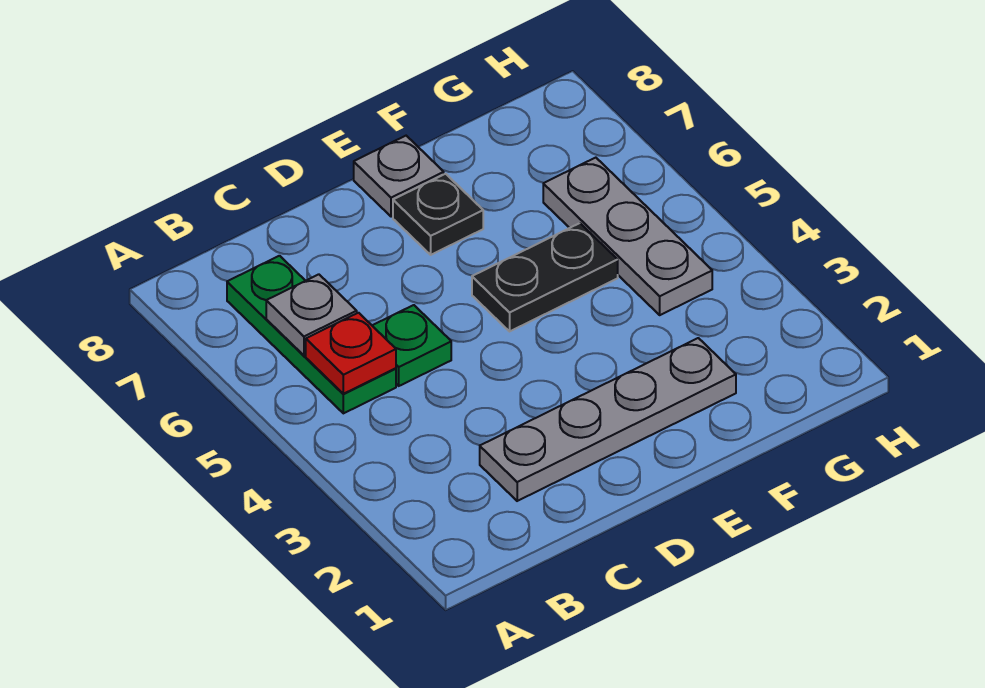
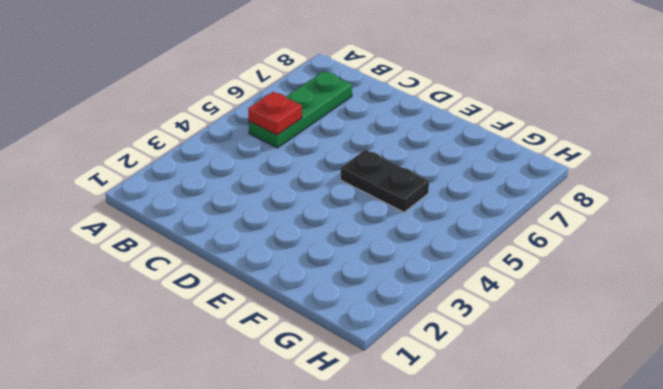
none -> grey 1x4 plate [480,338,736,501]
none -> green 1x1 plate [372,305,451,386]

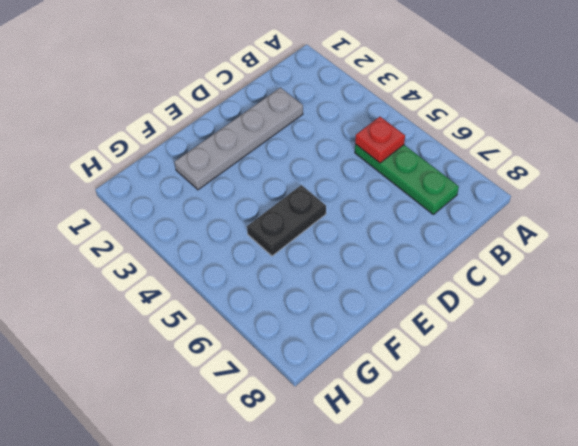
none -> green 1x1 plate [372,305,451,386]
none -> black 1x1 plate [393,174,483,255]

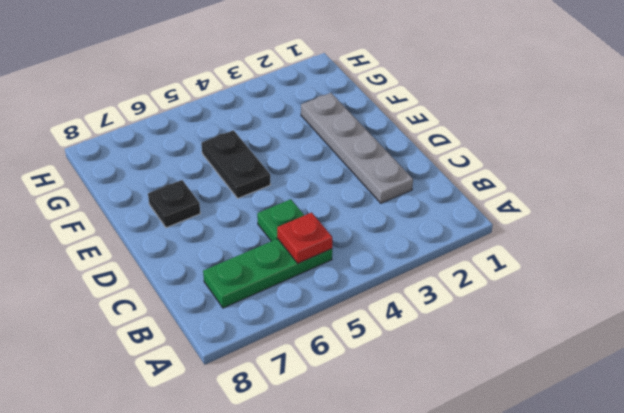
none -> grey 1x1 plate [354,136,444,217]
none -> grey 1x3 plate [543,158,712,315]

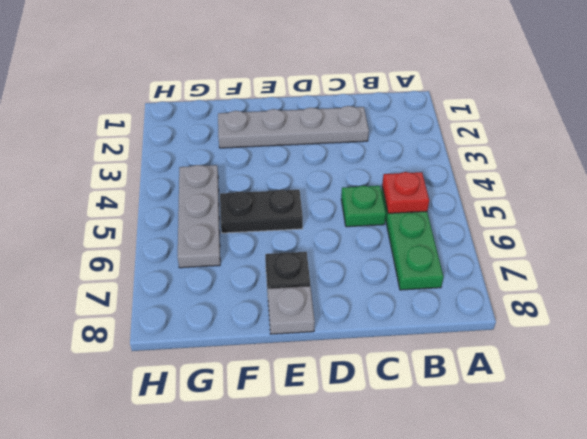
none -> grey 1x1 plate [266,274,357,355]

